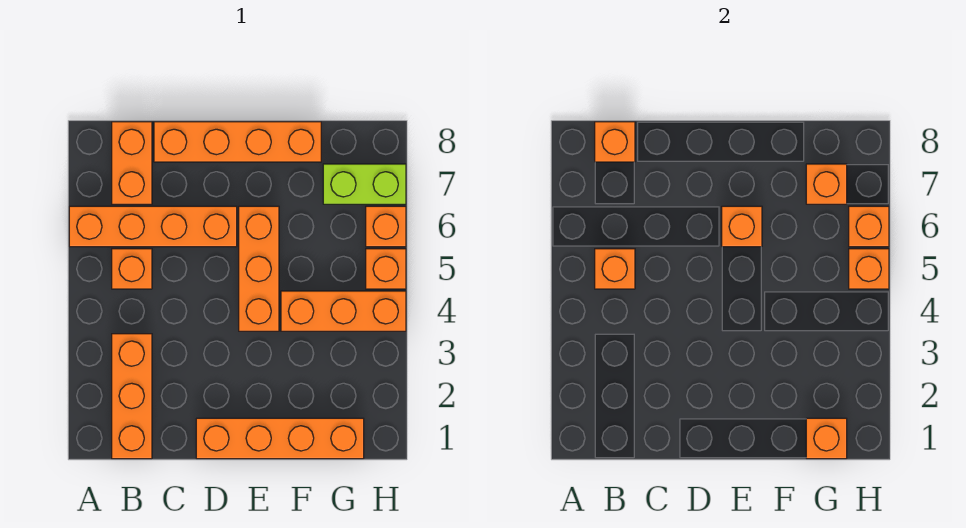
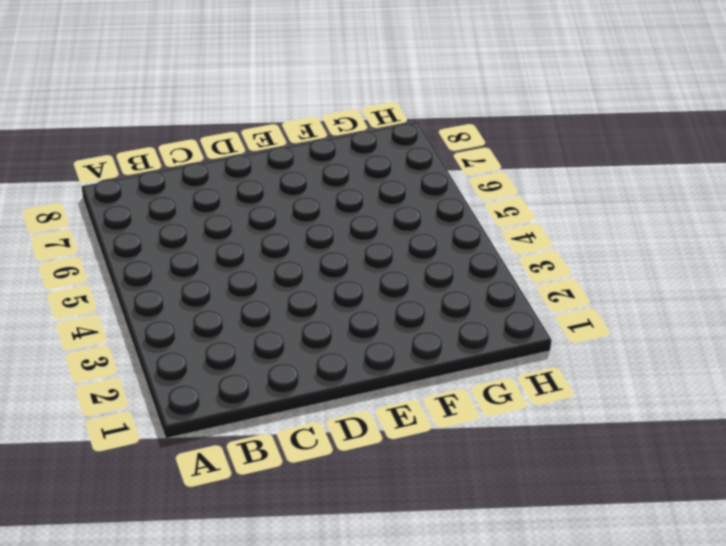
none -> orange 1x4 brick [69,206,237,247]
none -> orange 1x3 brick [112,334,152,459]
none -> orange 1x1 brick [112,249,152,289]

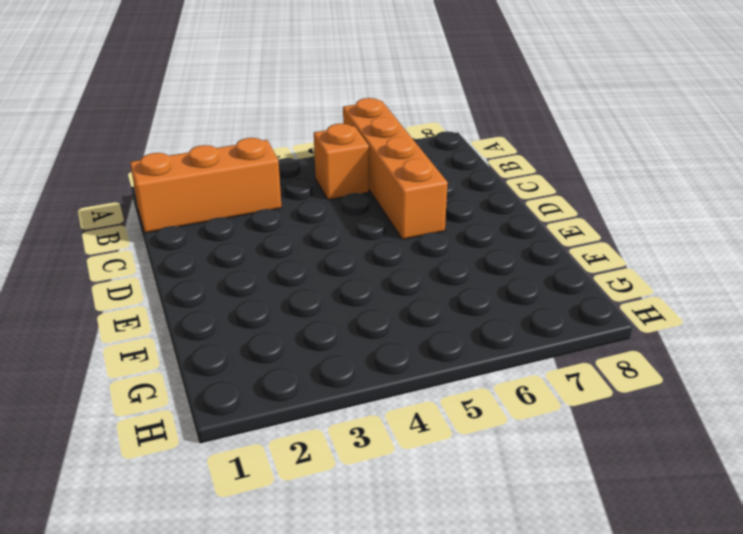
none -> orange 1x2 brick [112,122,152,204]
none -> orange 1x4 brick [154,122,321,162]
none -> orange 1x4 brick [196,418,364,459]

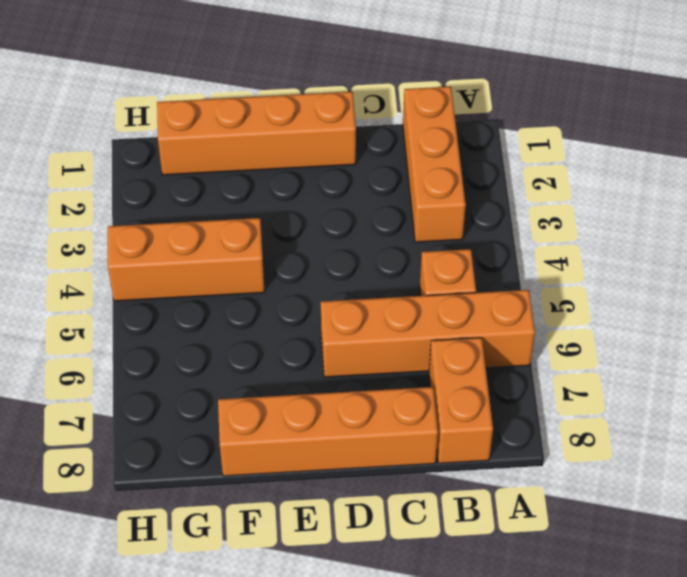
none -> orange 1x3 brick [239,206,279,331]
none -> lime 1x2 brick [323,164,406,204]
none -> orange 1x1 brick [366,249,406,289]

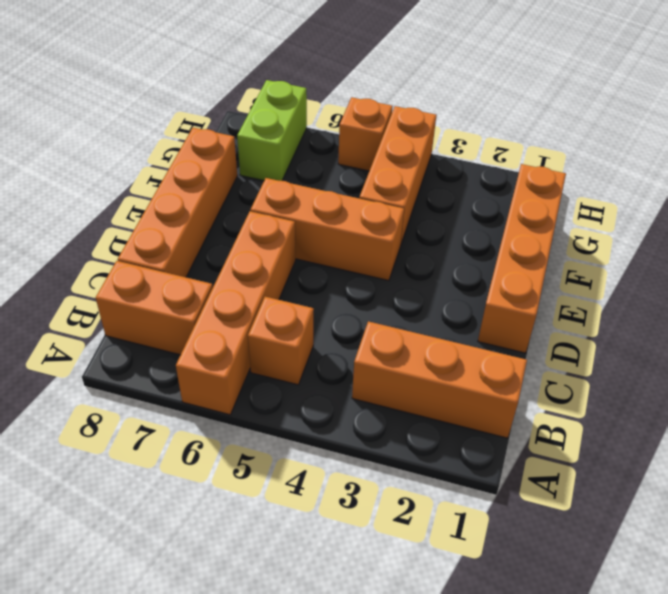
none -> orange 1x1 brick [366,206,406,247]
none -> orange 1x1 brick [595,249,635,289]
none -> orange 1x1 brick [595,122,635,162]

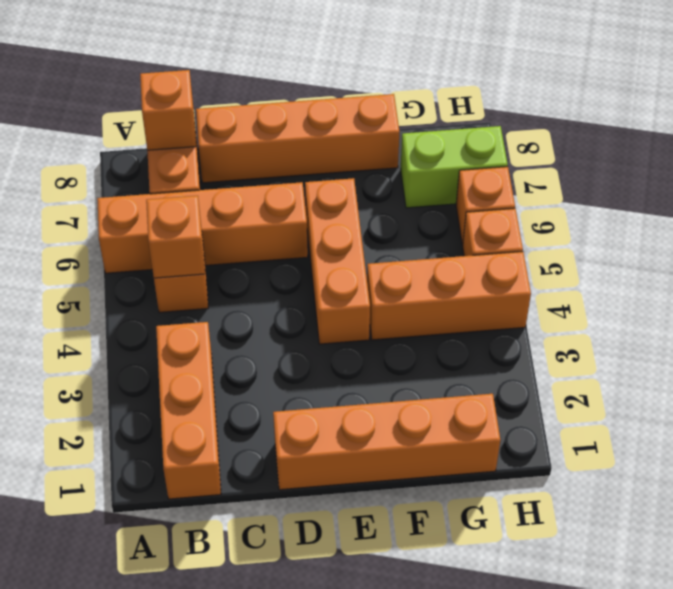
none -> orange 1x1 brick [722,206,762,247]
none -> orange 1x1 brick [806,418,847,459]
none -> orange 1x1 brick [806,164,847,204]

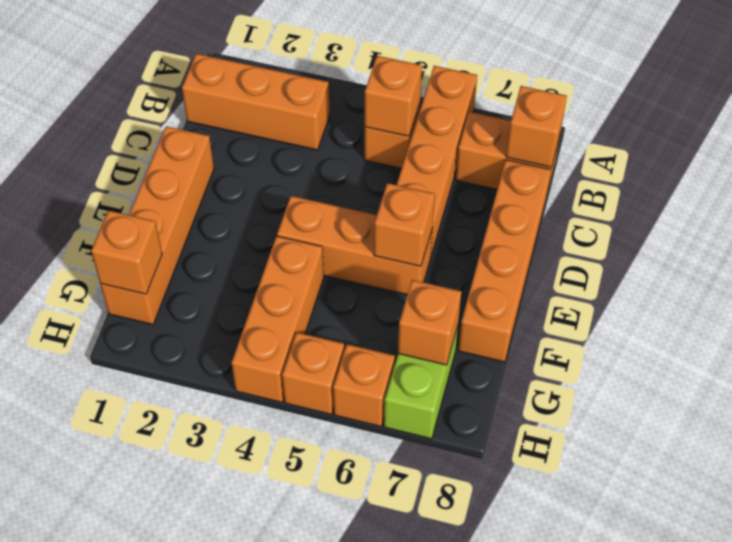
none -> orange 1x1 brick [849,249,889,289]
none -> orange 1x1 brick [849,206,889,247]

